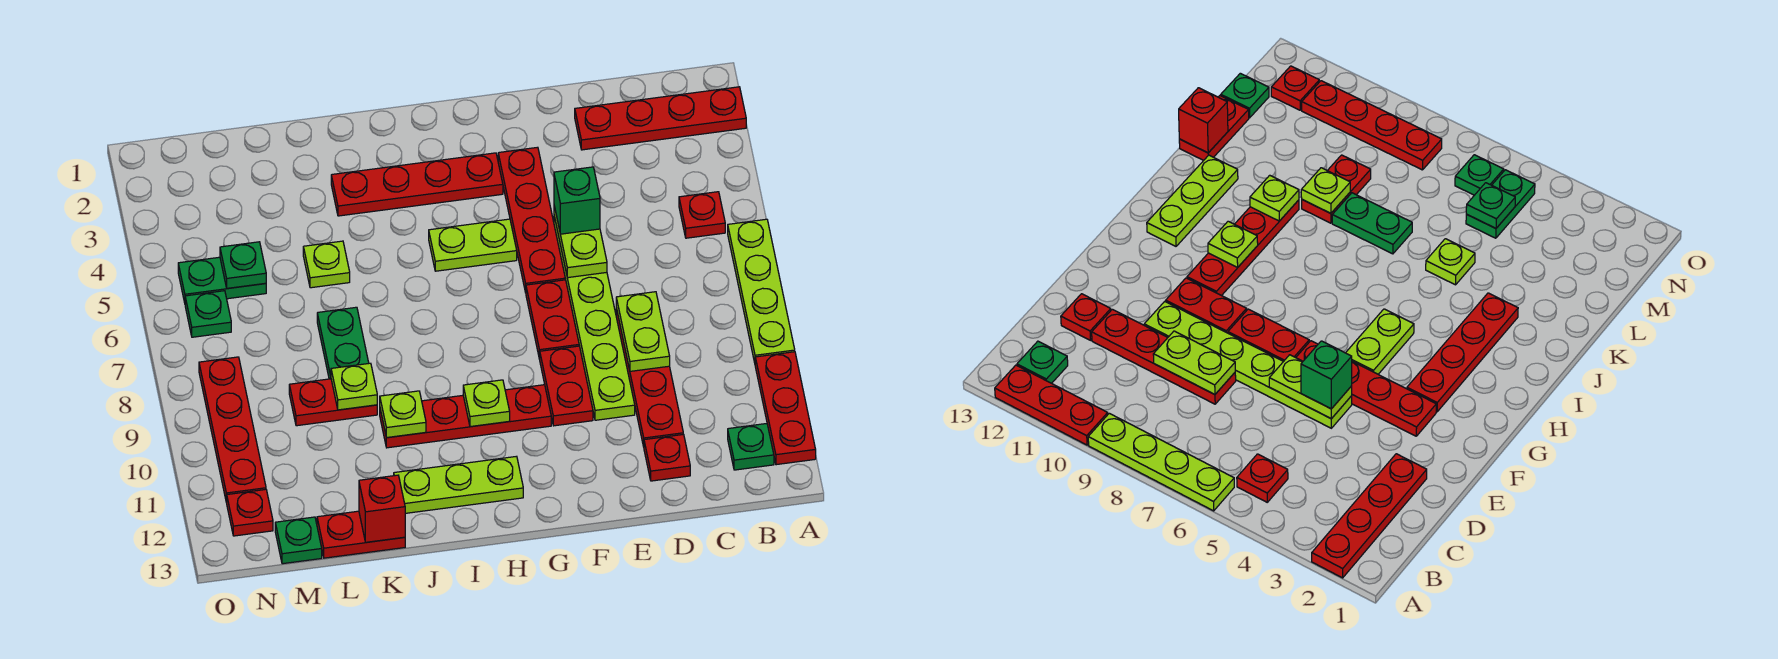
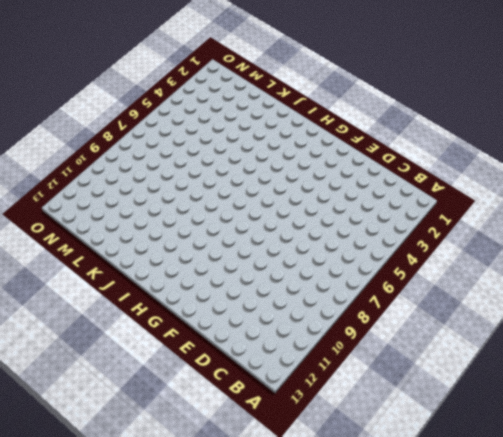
none -> red 1x4 plate [575,87,746,150]
none -> lime 1x4 plate [728,219,795,363]
none -> red 1x3 plate [755,352,816,465]
none -> red 1x1 plate [679,192,725,238]

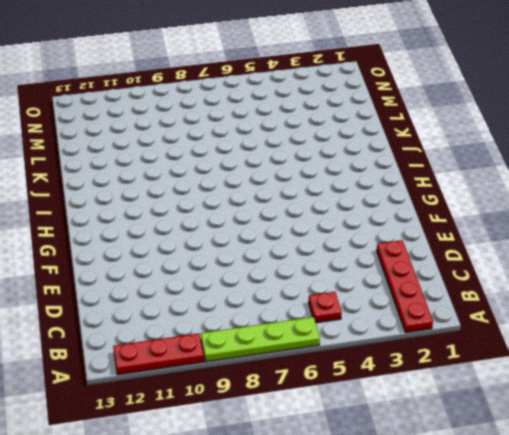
none -> green 1x1 plate [728,424,774,470]
none -> red 1x4 plate [616,308,683,447]
none -> red 1x1 plate [644,434,690,481]
none -> lime 1x6 plate [554,217,635,420]

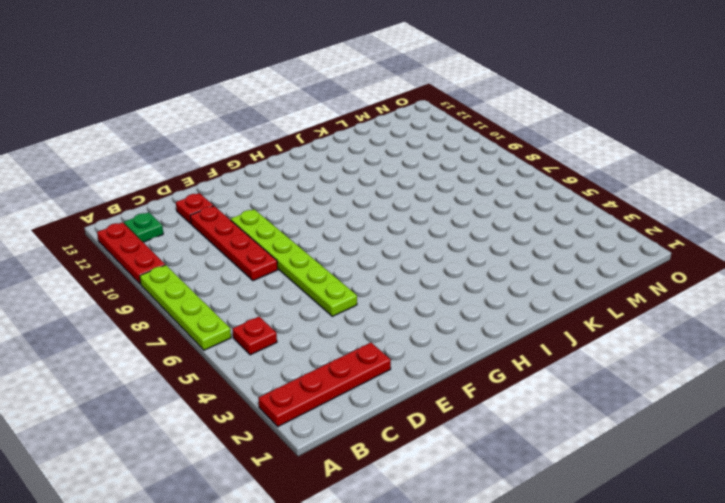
none -> red 1x4 plate [498,147,565,293]
none -> red 1x2 plate [526,280,579,359]
none -> red 1x2 plate [540,346,593,426]
none -> red 1x4 plate [331,153,503,216]

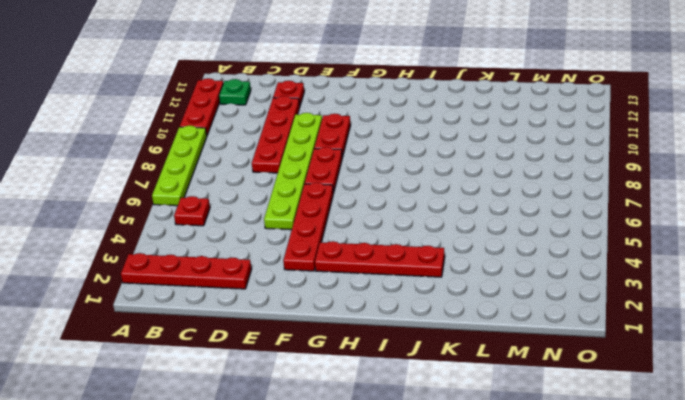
none -> lime 1x2 plate [429,219,517,271]
none -> red 1x4 plate [380,385,551,448]
none -> lime 1x3 plate [394,456,523,513]
none -> lime 1x1 plate [303,241,350,288]

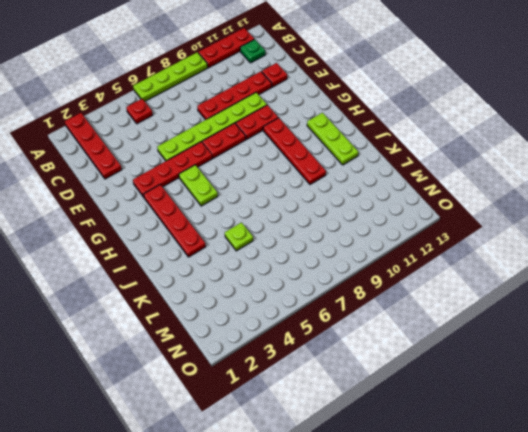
none -> green 1x2 plate [317,307,369,379]
none -> red 1x2 plate [289,379,377,426]
none -> red 1x2 plate [317,511,405,558]
none -> green 1x2 plate [178,257,266,303]

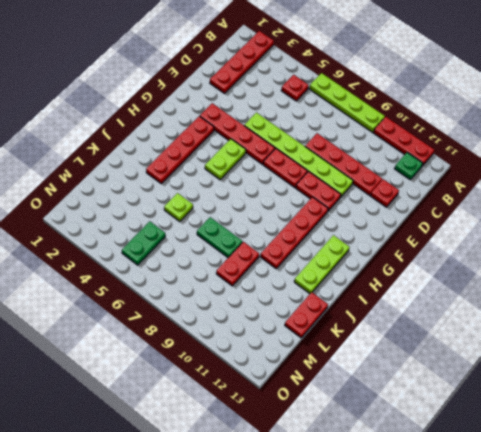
none -> green 1x1 plate [275,517,322,564]
none -> green 1x1 plate [185,291,231,337]
none -> red 1x4 plate [199,357,266,503]
none -> red 1x1 plate [227,489,273,536]

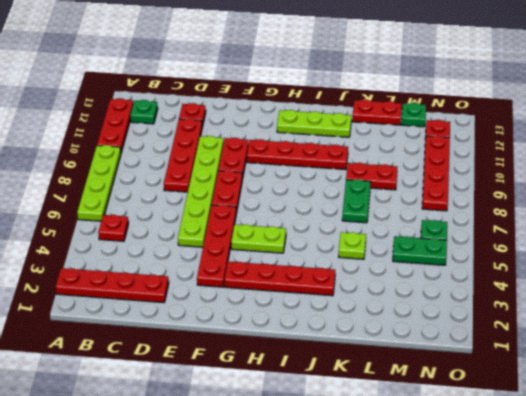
none -> lime 1x2 plate [616,292,670,371]
none -> lime 1x2 plate [554,206,607,278]
none -> lime 1x1 plate [463,380,510,427]
none -> lime 1x1 plate [380,391,426,438]

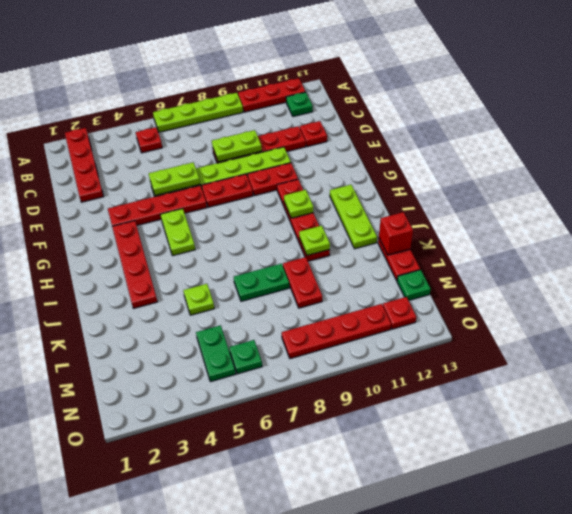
none -> lime 1x1 plate [331,363,377,410]
none -> green 1x1 plate [220,242,266,288]
none -> green 1x1 brick [554,167,600,234]

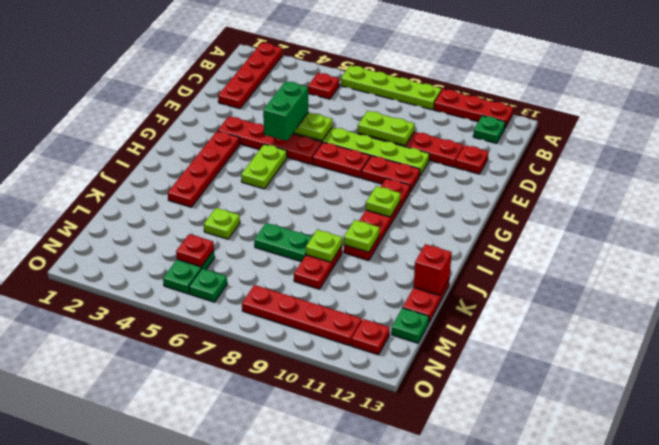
green 1x2 brick [263,81,308,141] -> green 1x1 brick [554,167,600,234]
red 1x1 plate [176,234,214,267] -> green 1x1 plate [220,242,266,288]
none -> lime 1x3 plate [394,456,523,513]

